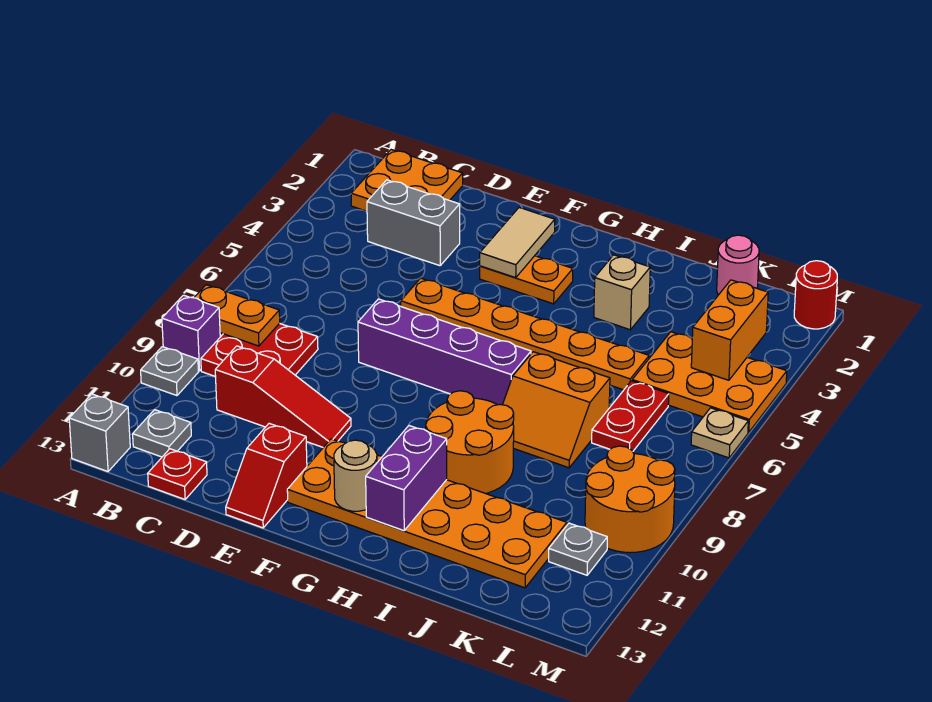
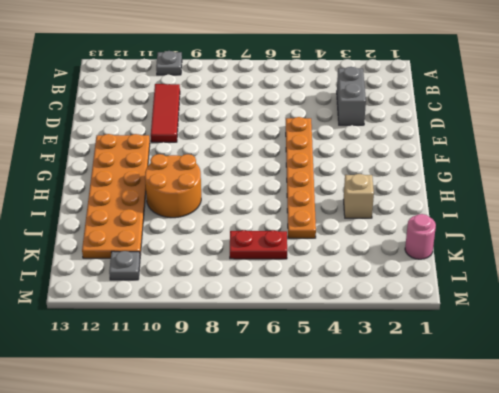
red 1x3 tile [151,84,180,142] -> red 1x3 slope [215,346,351,447]
none -> purple 1x1 brick [162,295,220,371]
none -> grey 1x1 brick [69,394,130,471]
none -> orange 2x2 plate [351,150,463,211]

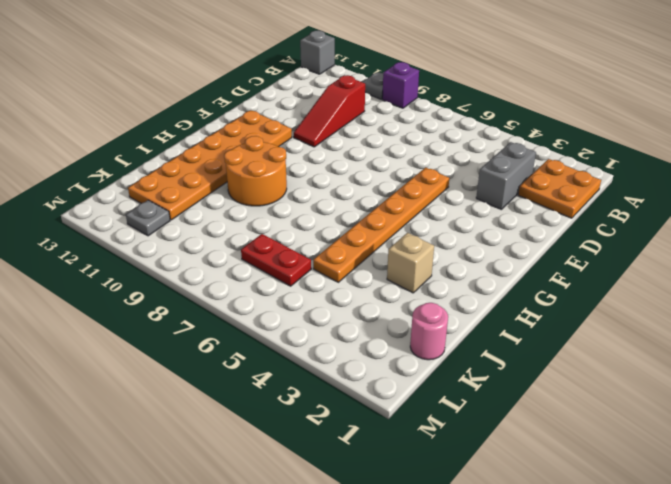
none -> red 2x2 plate [201,323,318,377]
none -> grey 1x1 plate [133,410,191,457]
none -> red 1x1 plate [148,449,207,499]

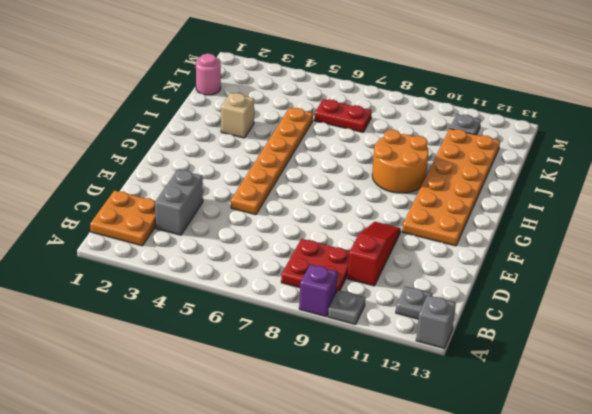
none -> red 1x1 plate [148,449,207,499]
none -> purple 1x4 brick [358,299,531,405]
none -> red 1x2 slope [226,423,307,528]

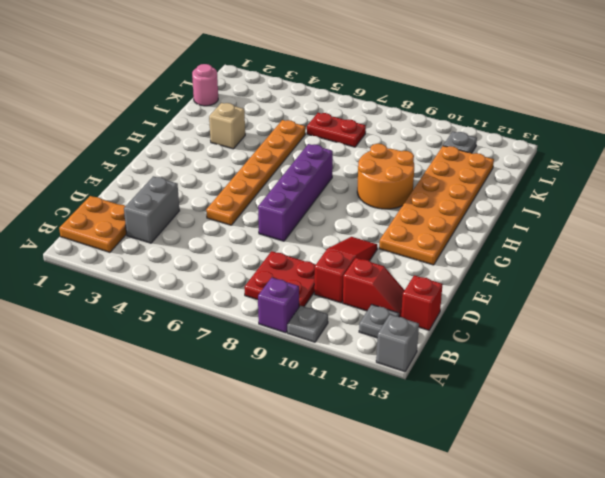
red 1x2 slope [343,258,405,317] -> red 1x2 slope moved to [226,423,307,528]
red 1x1 brick [401,275,443,330] -> red 1x1 plate [148,449,207,499]
none -> orange 1x2 plate [480,256,573,304]
none -> orange 2x2 slope [503,352,610,468]
none -> orange 2x3 plate [632,332,787,432]

